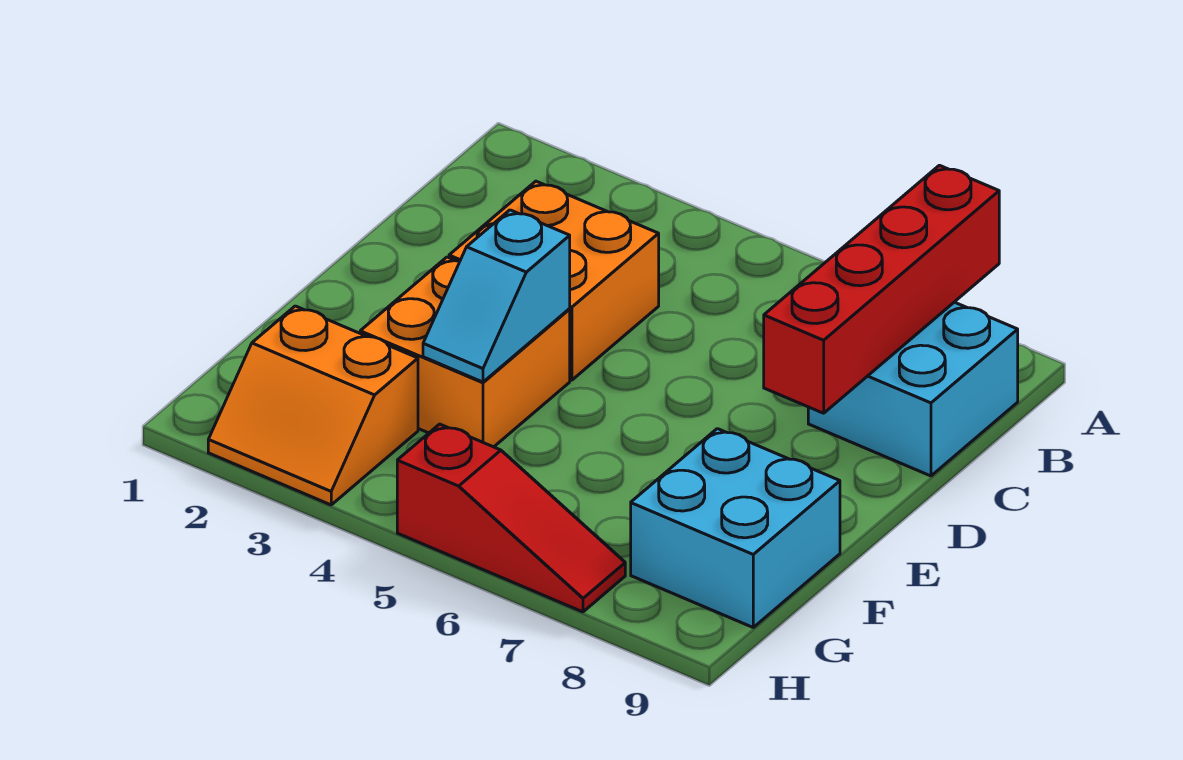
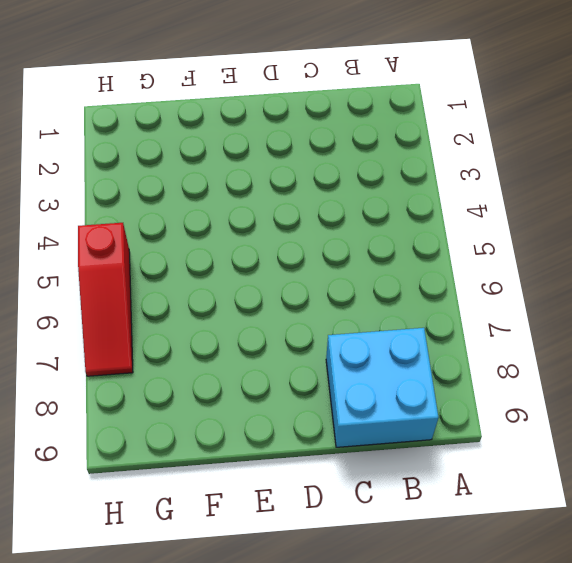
none -> orange 2x2 brick [449,181,659,380]
none -> orange 2x2 brick [360,257,570,447]

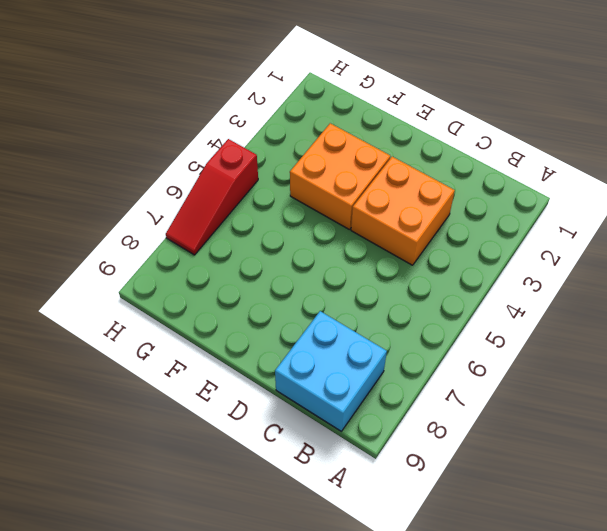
none -> cyan 2x2 brick [631,429,840,627]
none -> orange 2x2 slope [208,306,418,505]

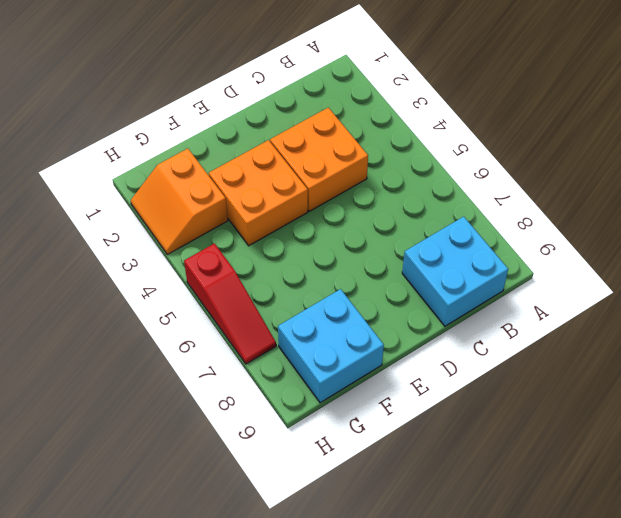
none -> red 1x4 brick [764,165,999,413]
none -> cyan 1x2 slope [423,210,570,382]

